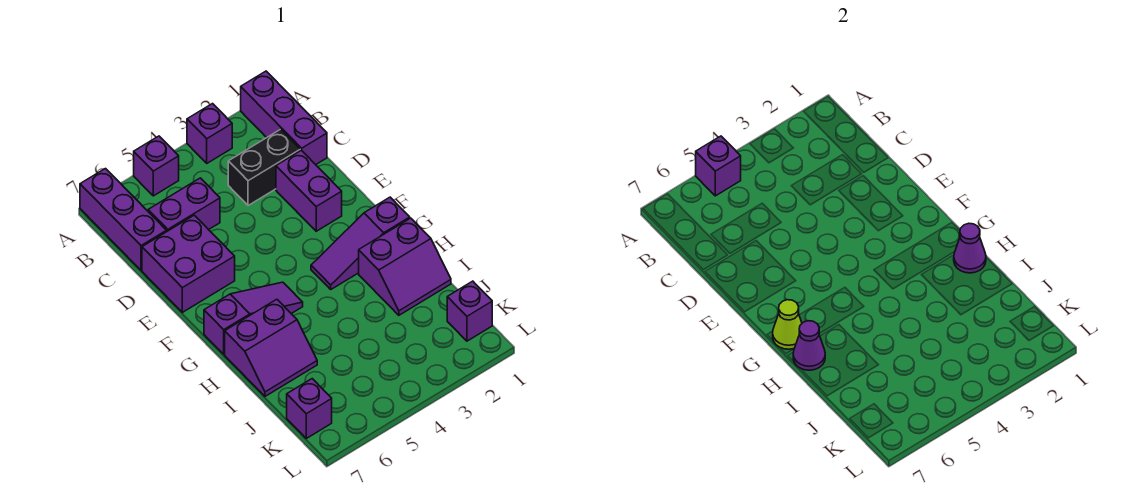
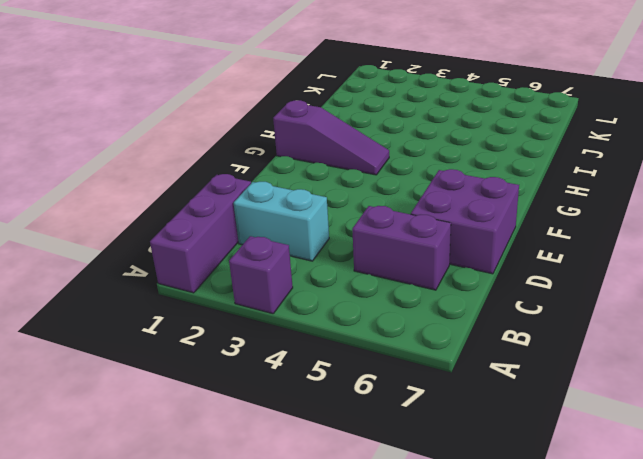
cyan 1x2 brick [234,182,329,261] -> black 1x2 brick [228,129,300,206]
none -> purple 1x1 brick [134,136,179,196]
none -> purple 1x3 brick [80,169,167,270]
none -> purple 1x2 brick [276,150,342,231]

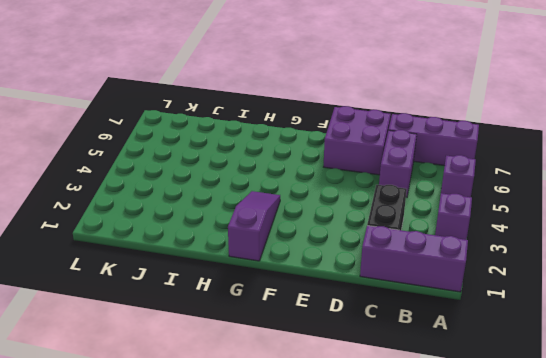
none -> purple 1x2 brick [276,150,342,231]
none -> purple 1x3 slope [204,282,303,354]
none -> purple 2x2 slope [359,218,451,315]

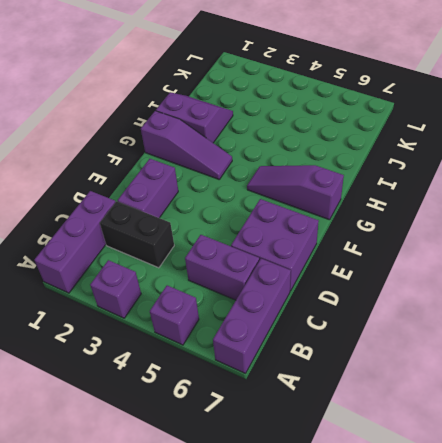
none -> purple 2x2 slope [225,299,317,396]
none -> purple 1x1 brick [447,281,492,341]
none -> purple 1x1 brick [287,379,332,438]

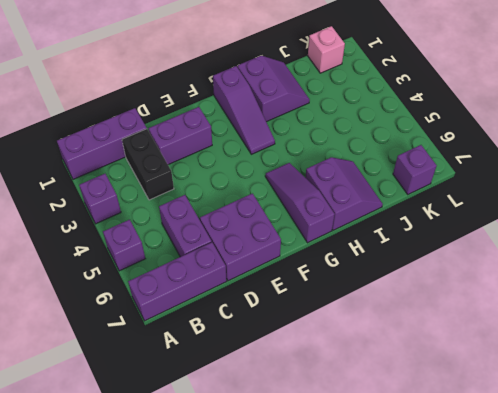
pink 1x1 brick [308,26,345,73] -> purple 1x1 brick [447,281,492,341]
none -> purple 1x1 brick [696,136,741,196]
none -> lime 1x1 cone [773,300,802,349]
none -> purple 1x1 cone [954,223,986,273]

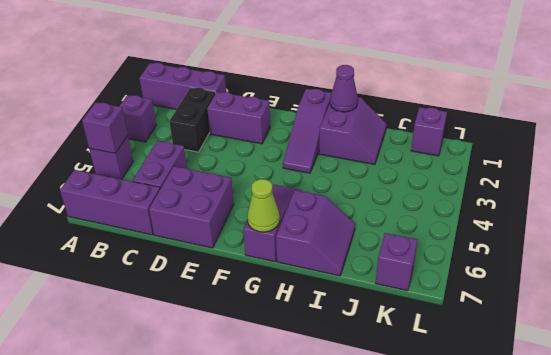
none -> purple 1x1 cone [793,321,825,370]

